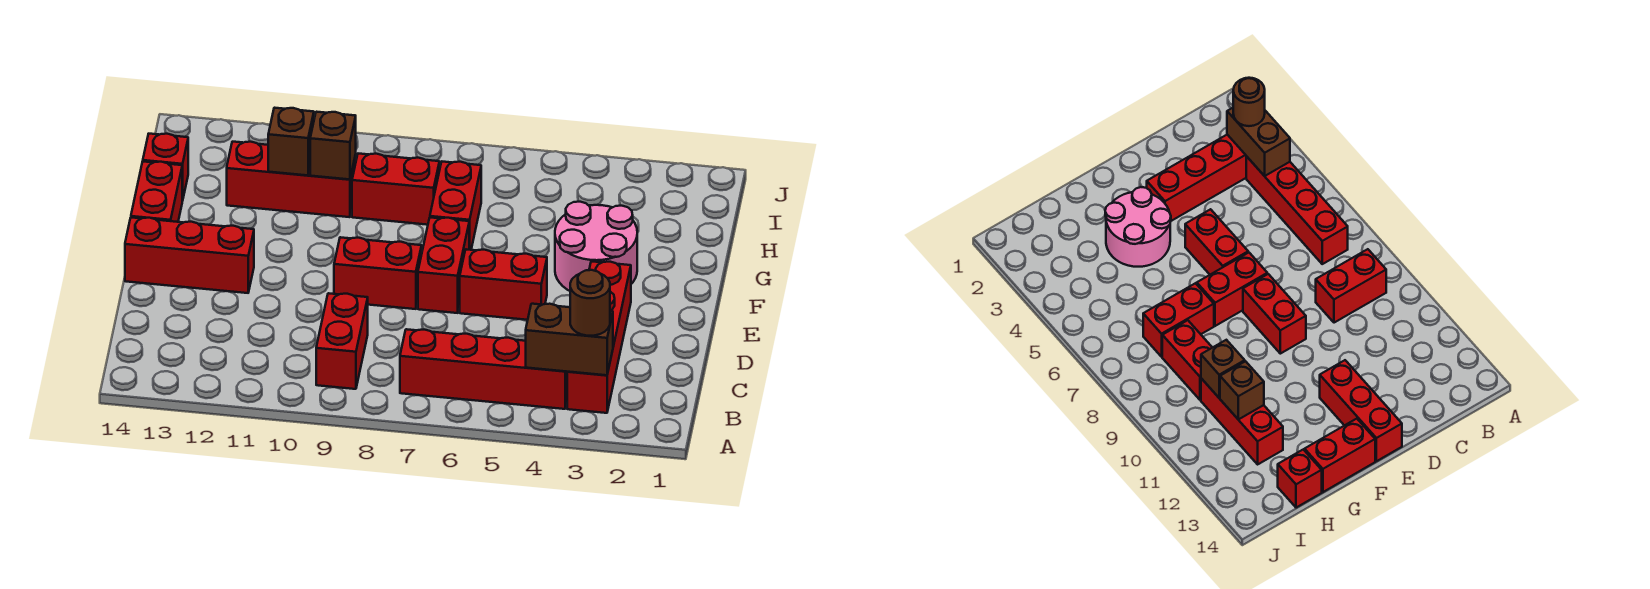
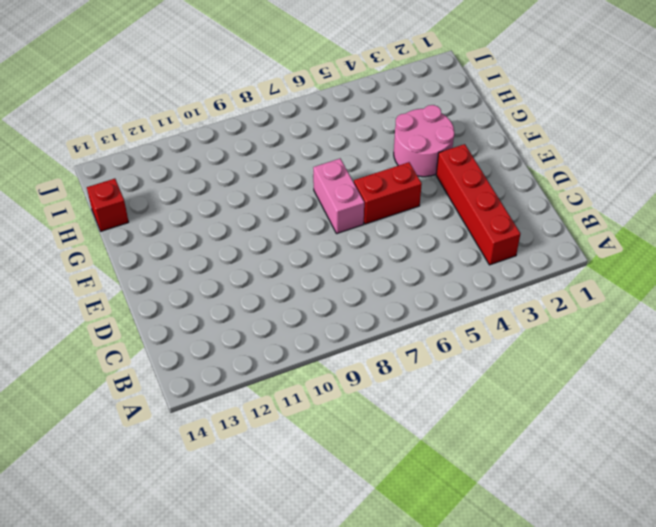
pink 1x2 brick [313,158,364,234] -> red 1x2 brick [418,217,469,313]
none -> red 1x4 brick [400,329,567,409]
none -> red 1x2 brick [316,293,368,389]
none -> red 1x2 brick [334,237,422,309]

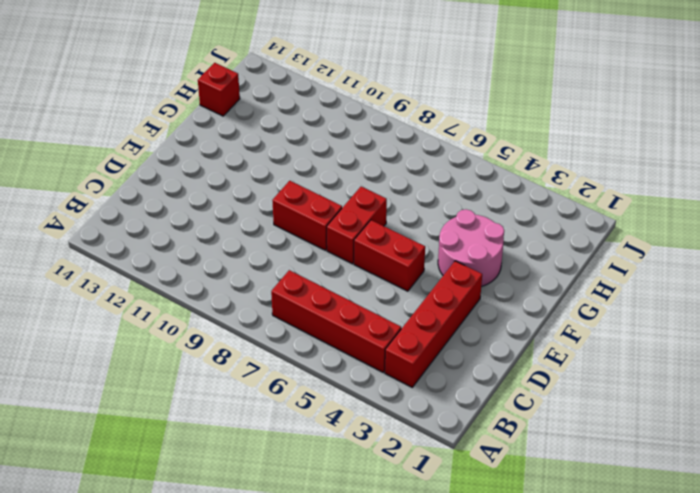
none -> red 1x2 brick [316,293,368,389]
none -> red 1x3 brick [125,218,254,293]
none -> red 1x2 brick [131,161,182,222]

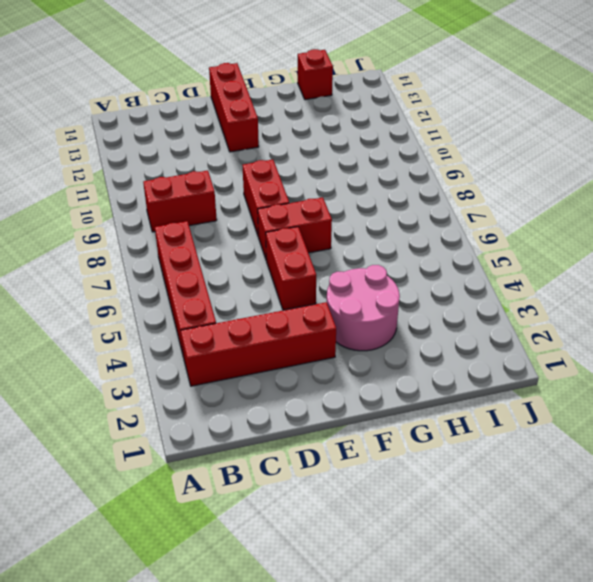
none -> red 1x2 brick [131,161,182,222]
none -> red 1x2 brick [430,162,481,250]
none -> red 1x2 brick [352,154,440,225]

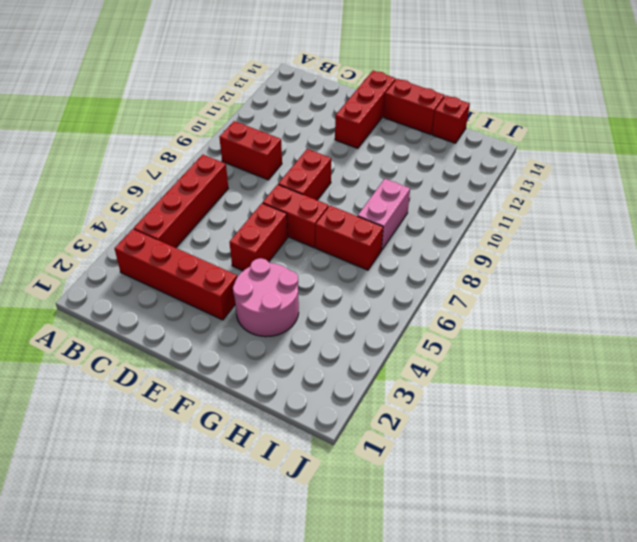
pink 1x2 brick [358,179,410,250] -> red 1x2 brick [352,154,440,225]
none -> red 1x3 brick [227,142,356,217]
none -> brown 1x2 brick [526,304,613,375]
none -> brown 1x1 brick [310,112,356,179]

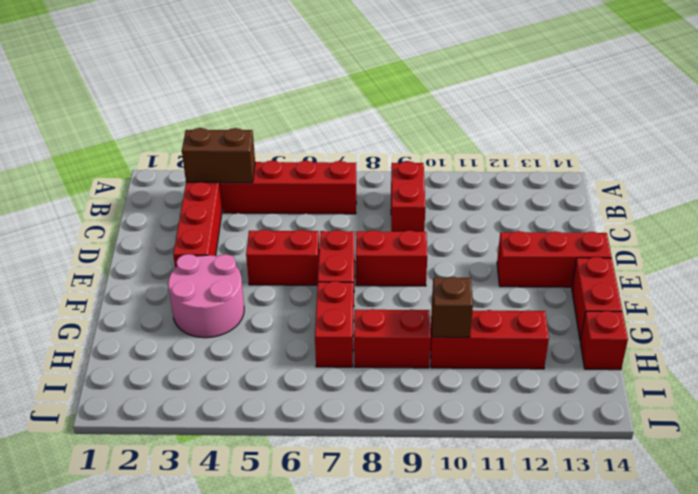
none -> brown 1x1 brick [268,108,314,175]
none -> brown 1x1 round brick [570,270,610,336]

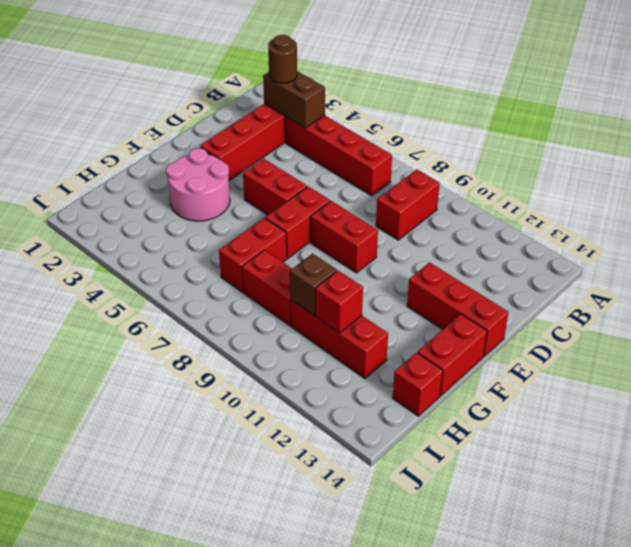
red 1x1 brick [315,271,363,333] -> brown 1x1 brick [268,108,314,175]

